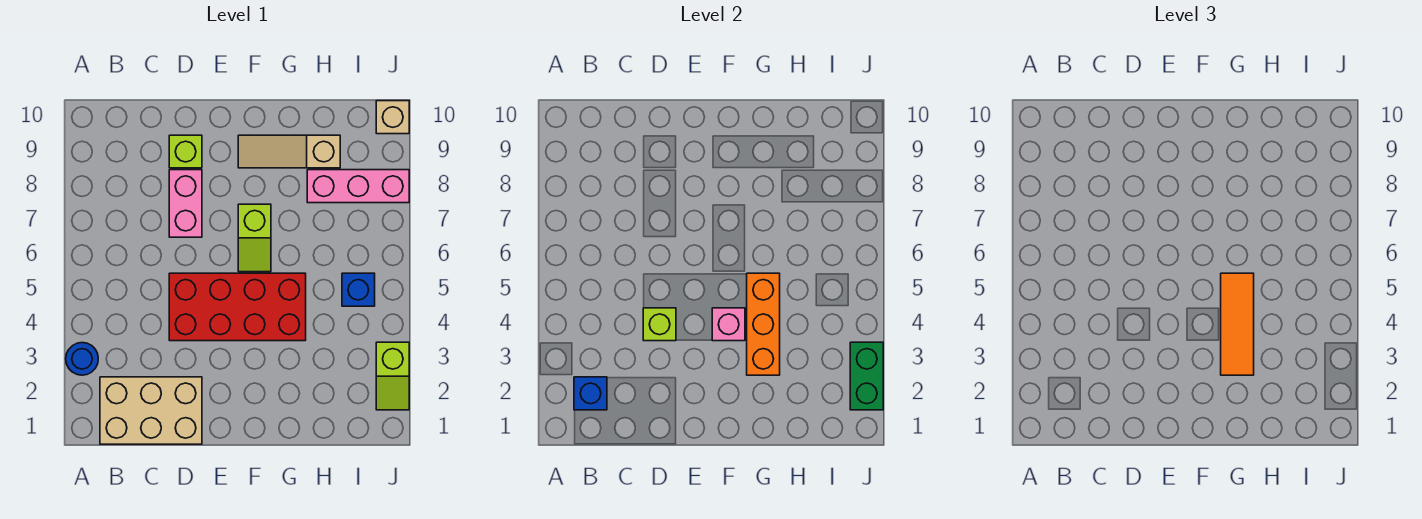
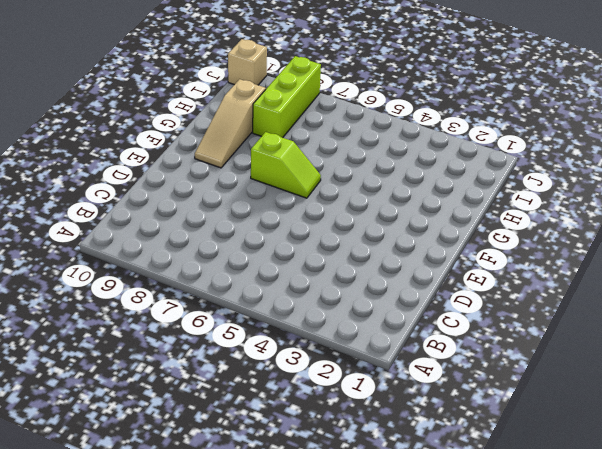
lime 1x3 brick [253,56,321,138] -> pink 1x3 brick [307,170,409,203]
none -> blue 1x1 round brick [66,343,98,375]
none -> tan 2x3 brick [100,377,202,444]
none -> red 2x4 brick [169,273,306,341]

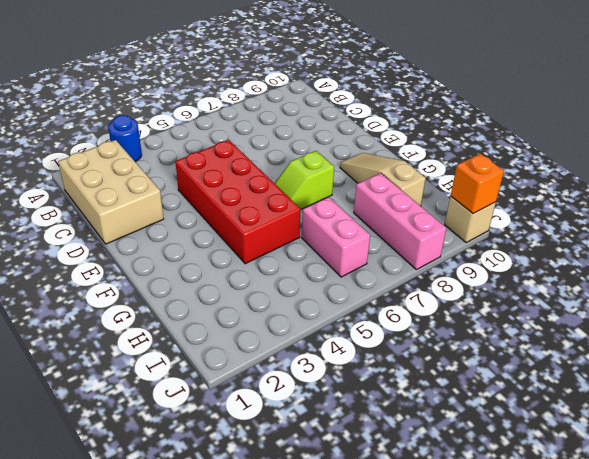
pink 1x2 brick [302,197,370,277] -> pink 1x2 brick turned to [169,170,202,237]
orange 1x1 brick [451,154,504,214] -> none
none -> lime 1x1 brick [169,135,202,168]
none -> blue 1x1 brick [342,273,375,306]
none -> lime 1x2 slope [376,342,409,410]

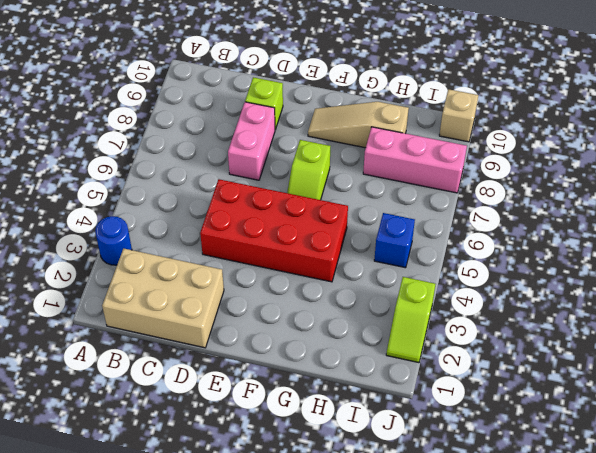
none -> blue 1x1 brick [574,377,607,410]
none -> lime 1x1 brick [643,308,676,341]
none -> pink 1x1 brick [712,308,745,341]

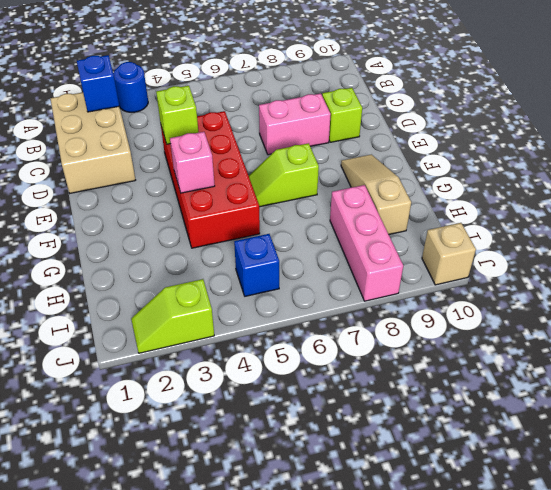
none -> orange 1x3 brick [747,273,780,375]
none -> green 1x2 brick [850,342,883,410]
none -> orange 1x3 tile [1221,273,1254,375]

